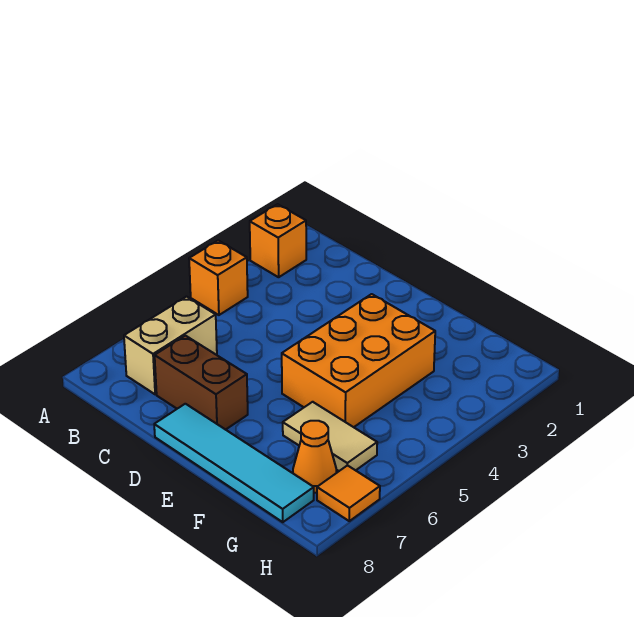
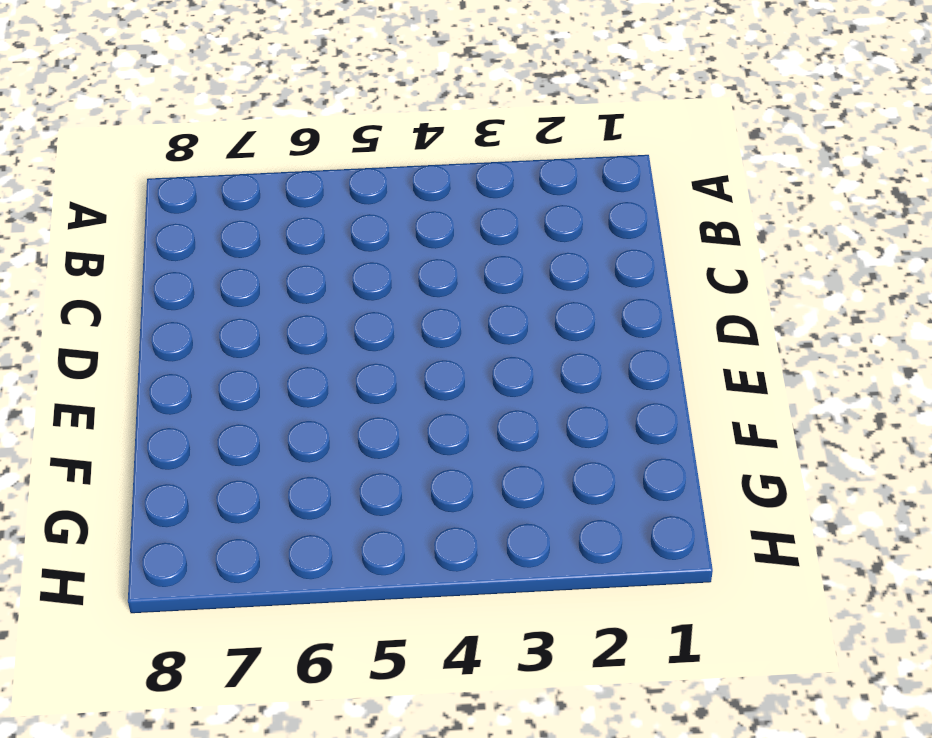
none -> orange 1x1 brick [250,204,306,277]
none -> orange 1x1 brick [189,240,248,315]

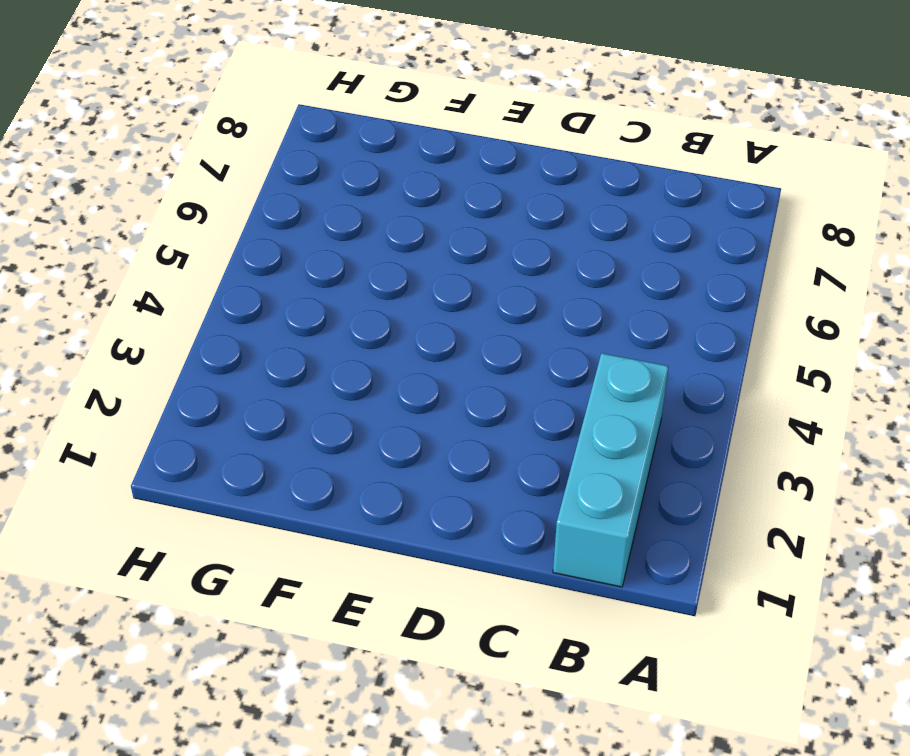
cyan 1x3 brick [553,353,669,587] -> none
none -> orange 1x1 brick [250,204,306,277]
none -> orange 1x1 brick [189,240,248,315]

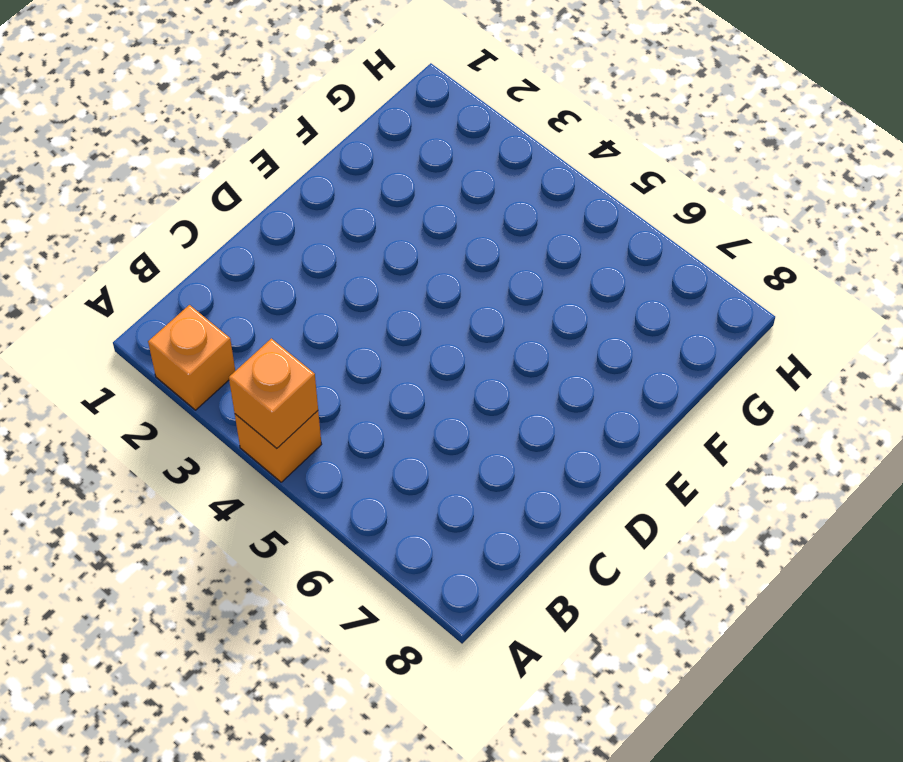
orange 1x1 brick [229,338,318,448] -> none
none -> tan 1x2 brick [124,297,217,394]
none -> brown 1x2 brick [155,336,248,430]

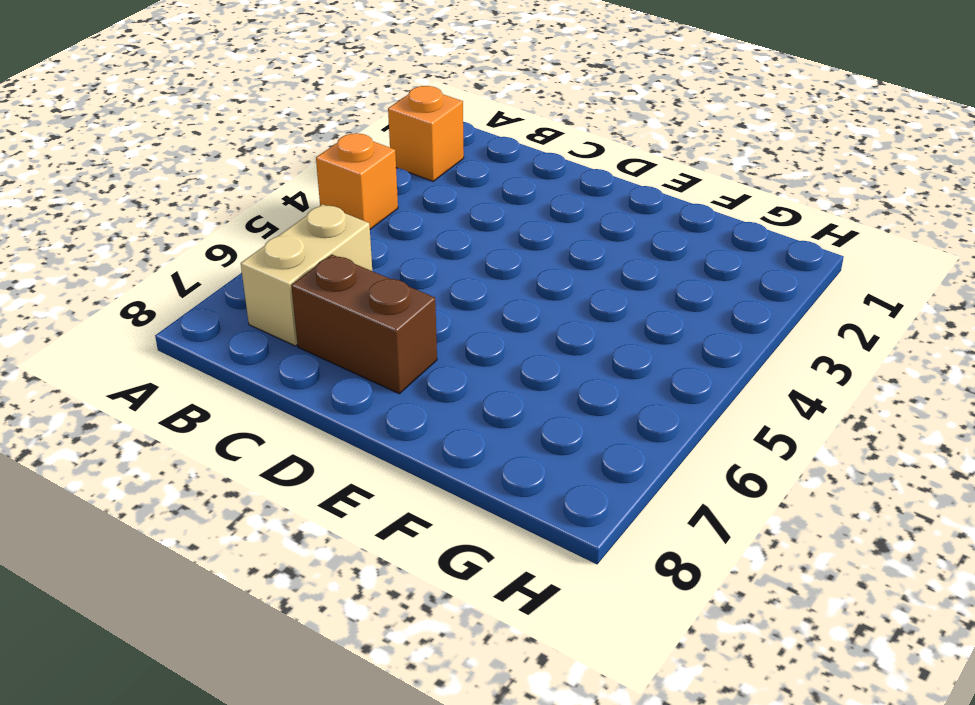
none -> cyan 1x4 tile [154,404,314,522]
none -> orange 2x3 brick [282,294,435,427]

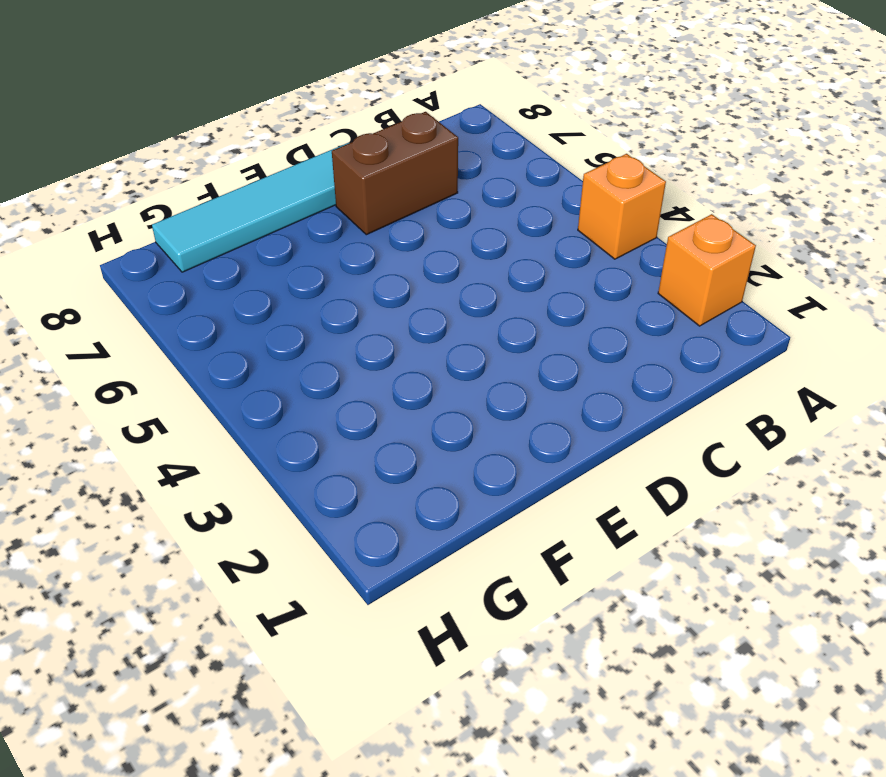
none -> tan 1x2 brick [124,297,217,394]
none -> orange 2x3 brick [282,294,435,427]

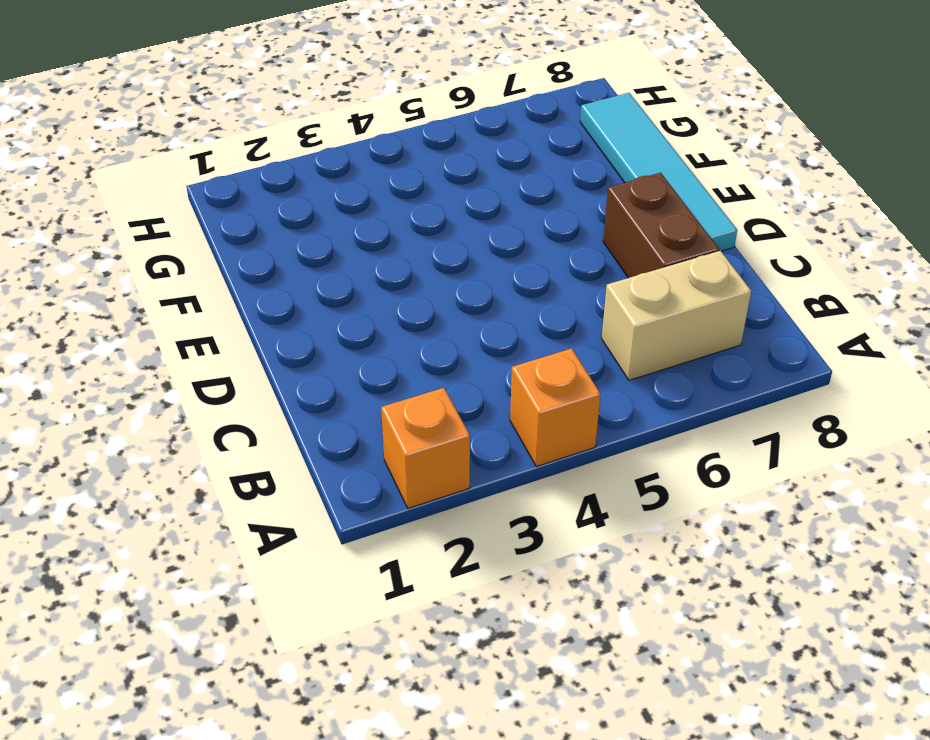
none -> orange 2x3 brick [282,294,435,427]
none -> tan 1x2 tile [283,402,377,471]

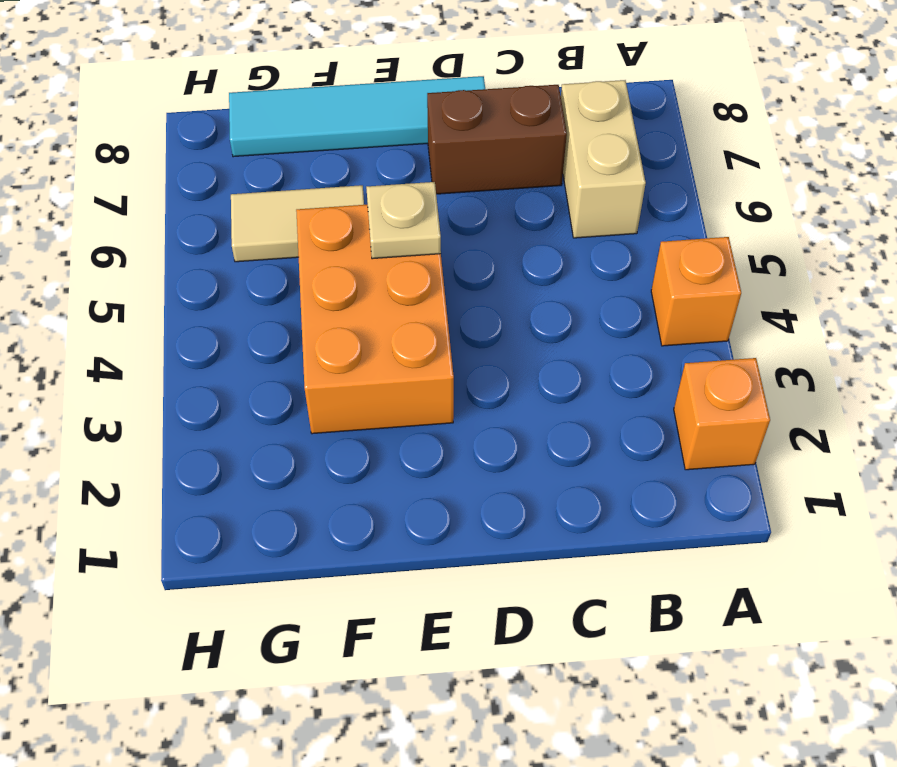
tan 1x1 plate [366,182,441,259] -> none
none -> orange 1x1 cone [293,421,336,493]
none -> orange 1x1 tile [317,465,380,521]

